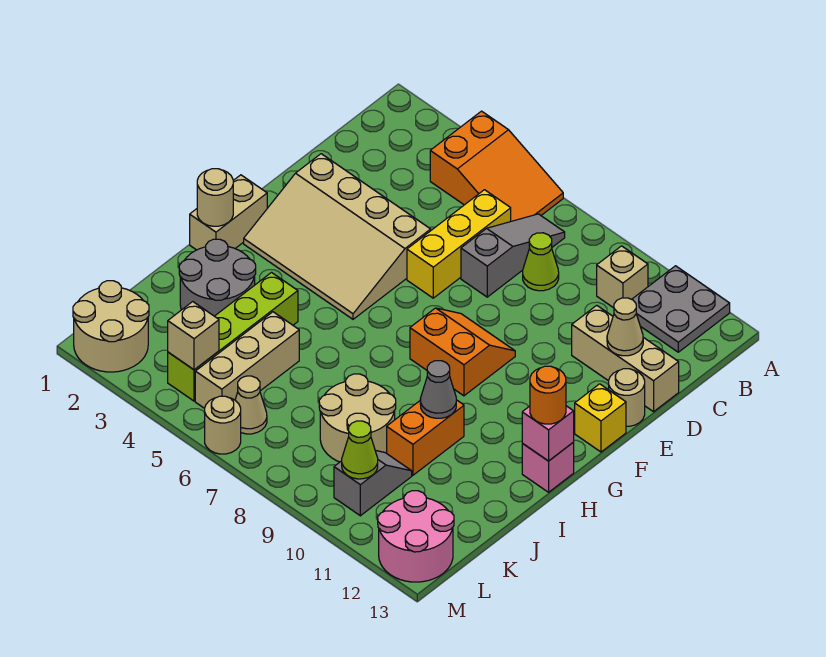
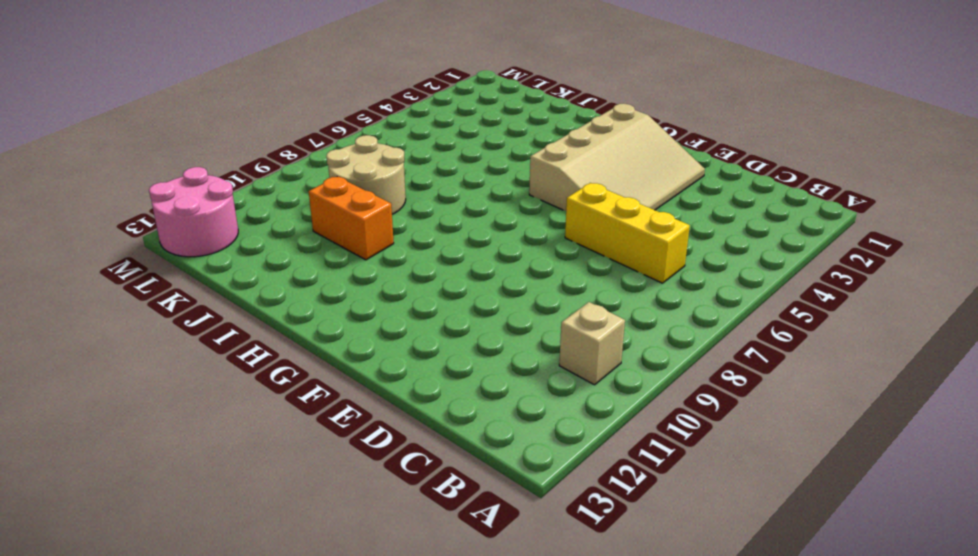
tan 3x4 slope [529,104,705,211] -> tan 3x4 slope turned to [244,154,431,319]
none -> orange 2x3 slope [430,111,563,221]
none -> grey 2x2 plate [632,266,730,352]
none -> grey 1x3 slope [461,214,565,297]
none -> lime 1x1 cone [523,233,559,291]

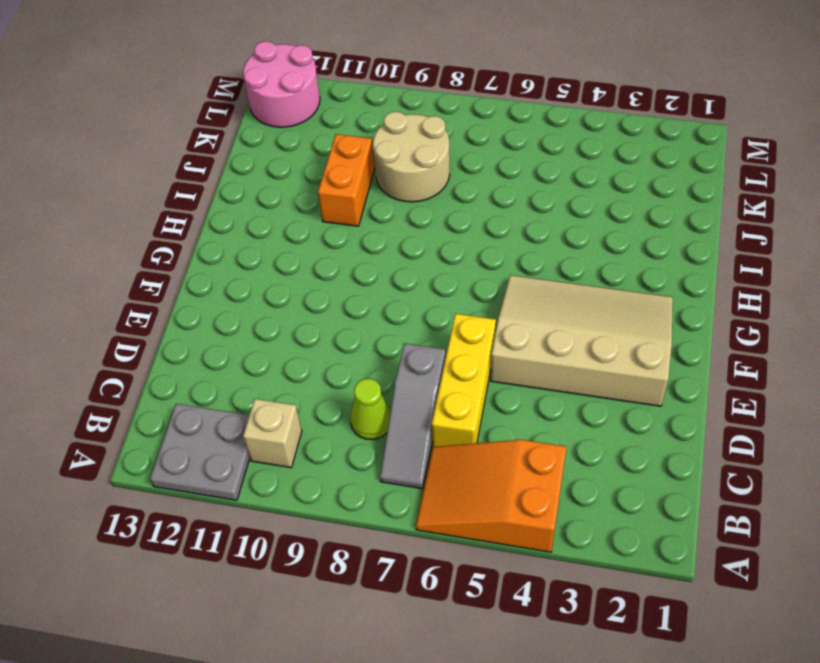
none -> tan 1x3 brick [572,305,679,412]
none -> tan 1x1 round brick [609,369,645,426]
none -> orange 2x2 slope [410,308,515,396]
none -> yellow 1x1 brick [575,384,626,452]

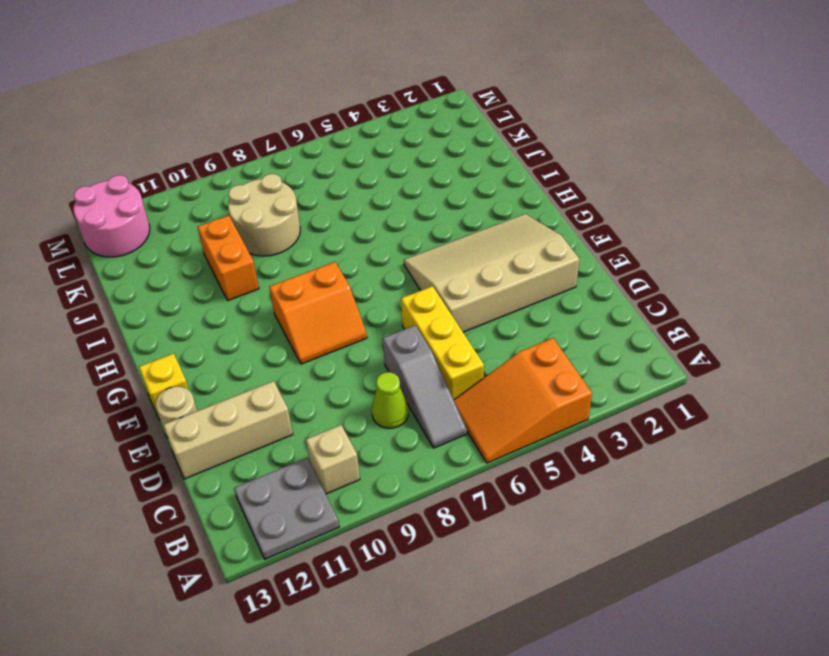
none -> tan 1x2 brick [190,175,267,250]
none -> pink 1x1 brick [522,443,574,492]
none -> grey 2x2 round brick [179,239,256,316]
none -> lime 1x4 brick [168,273,298,401]

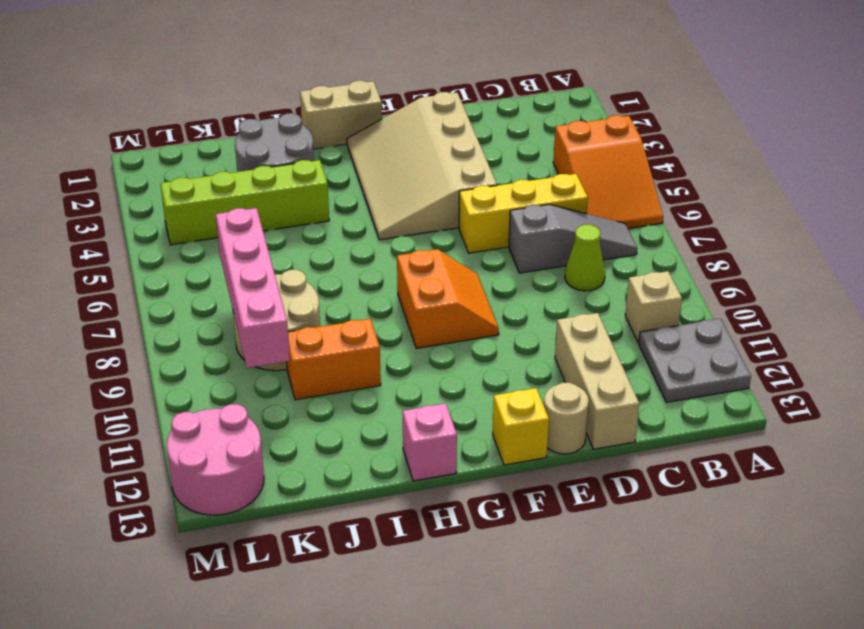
pink 1x4 brick [216,208,290,368] -> none
none -> tan 1x3 brick [195,312,299,408]
none -> grey 1x2 slope [334,451,412,516]
none -> tan 2x2 round brick [73,281,149,372]
none -> tan 1x1 cone [235,376,267,434]

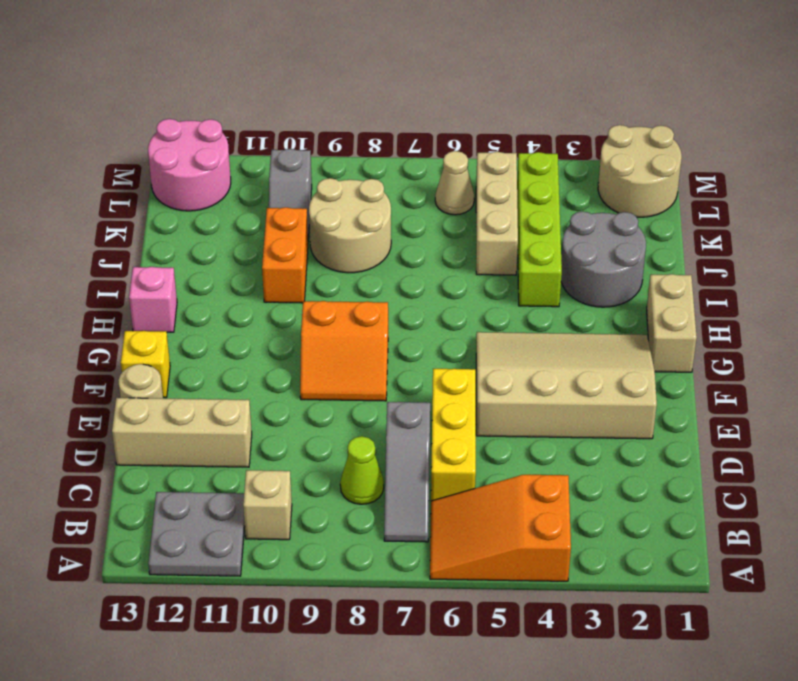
none -> tan 1x1 round brick [205,396,241,454]
none -> tan 1x1 cone [607,298,643,356]
none -> tan 1x1 round brick [197,169,233,226]
none -> pink 1x1 brick [522,406,574,461]

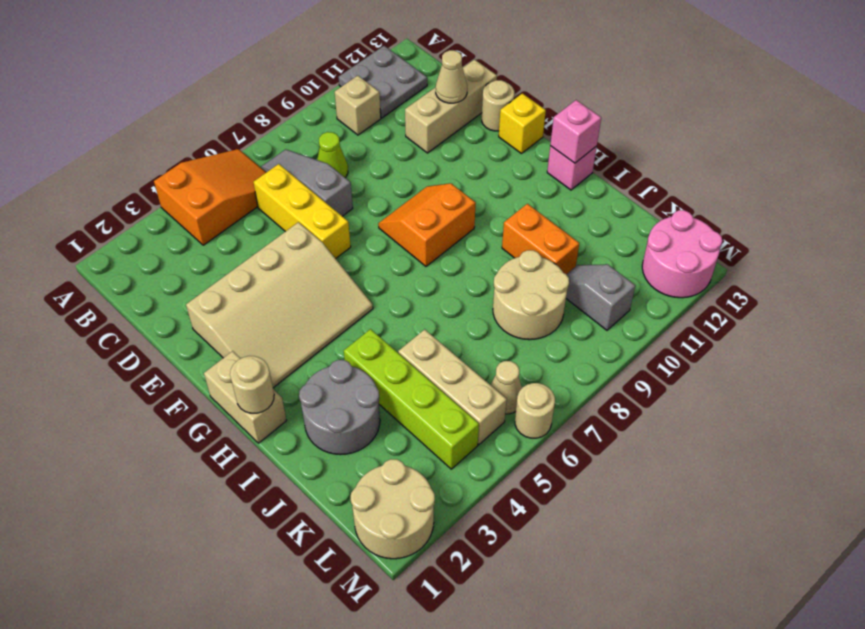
none -> grey 1x1 cone [420,361,456,418]
none -> tan 1x1 brick [168,302,219,370]
none -> lime 1x1 cone [342,421,378,479]
none -> orange 1x1 round brick [530,366,566,424]

